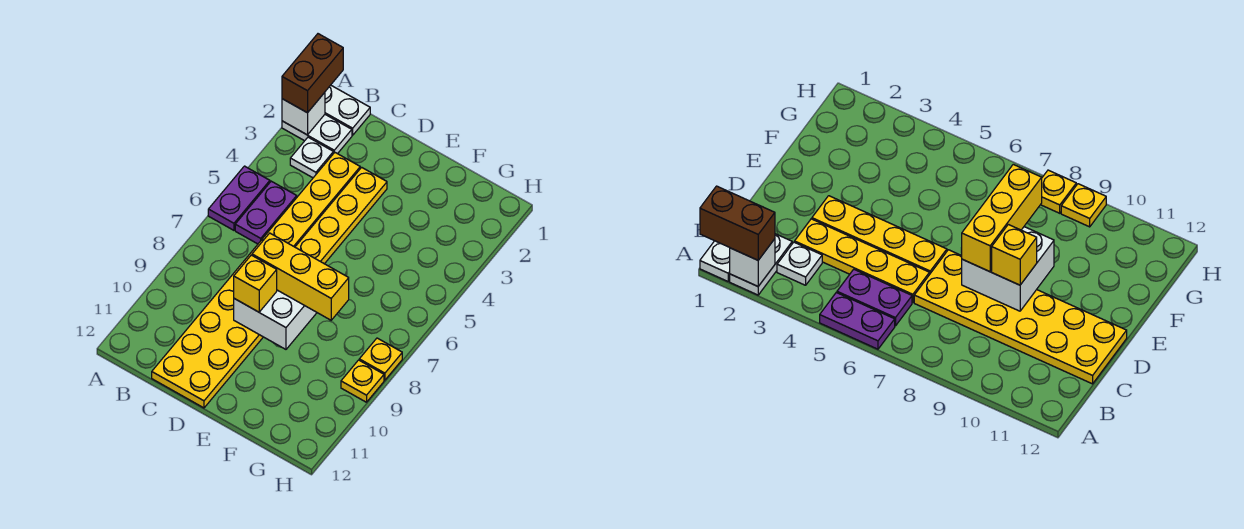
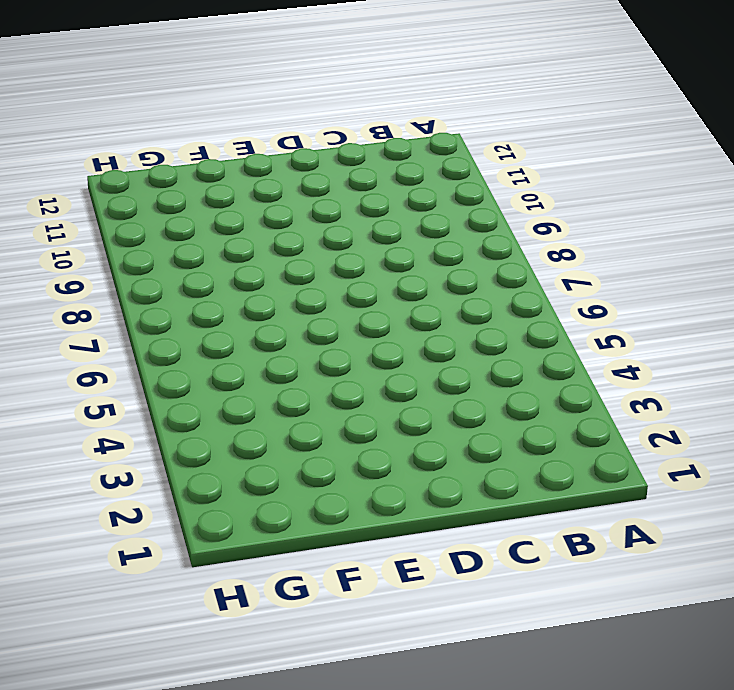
none -> white 1x2 plate [325,85,370,135]
none -> white 1x2 plate [282,115,352,154]
none -> purple 1x2 plate [208,166,270,230]

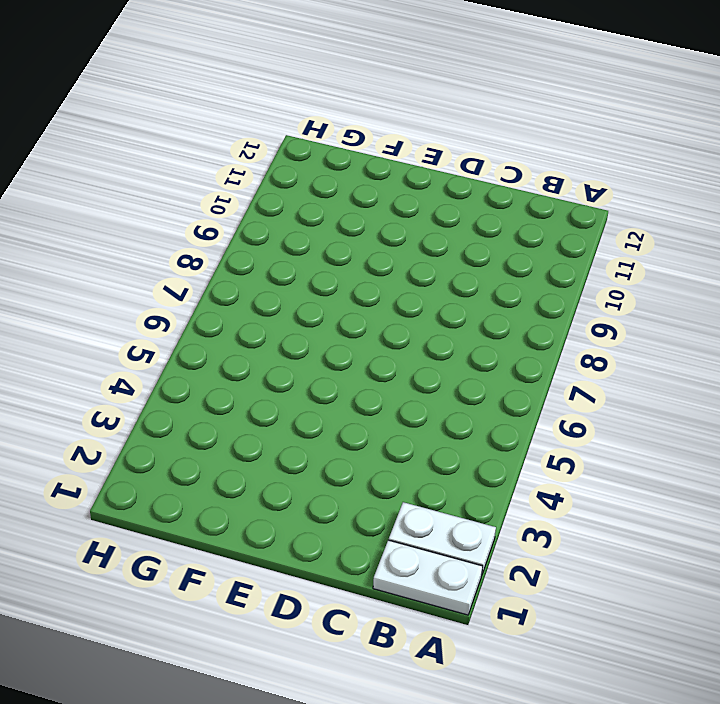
none -> purple 1x2 plate [208,166,270,230]
none -> white 1x1 plate [290,137,333,178]
none -> purple 1x2 plate [235,181,297,244]

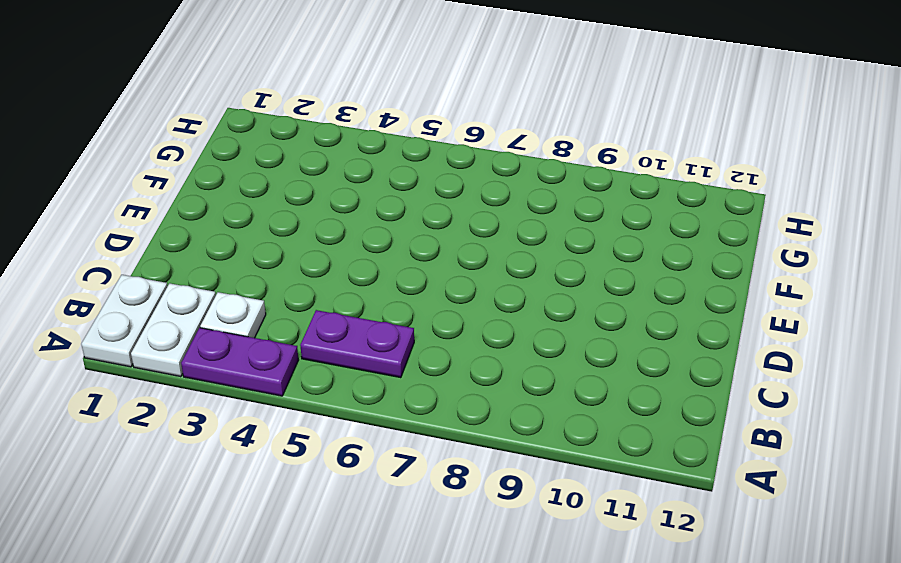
purple 1x2 plate [181,328,298,396] -> purple 1x2 plate moved to [208,166,270,230]
none -> yellow 1x4 plate [262,152,360,247]
none -> yellow 2x6 plate [152,240,263,408]
none -> yellow 1x4 plate [295,167,387,264]

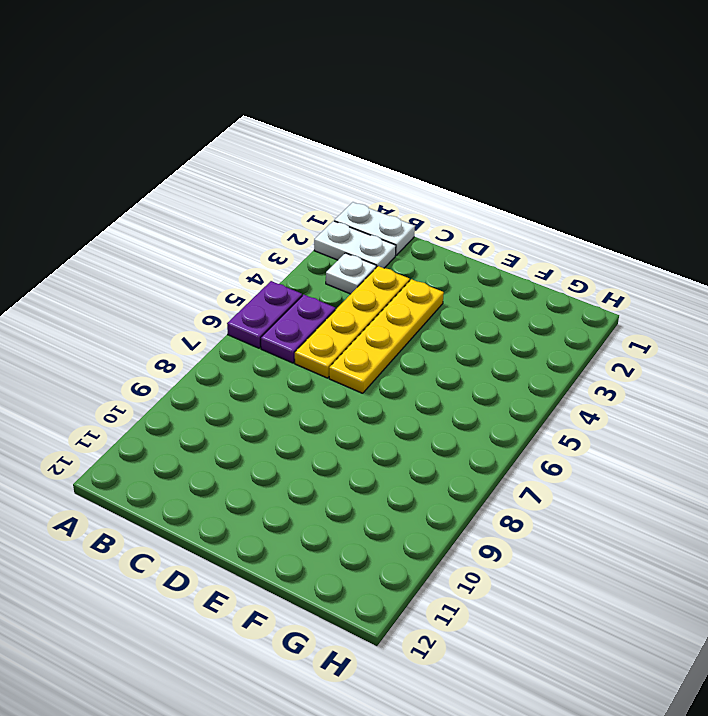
none -> yellow 2x6 plate [152,240,263,408]
none -> yellow 1x1 plate [359,338,402,380]
none -> yellow 1x1 plate [341,360,384,402]

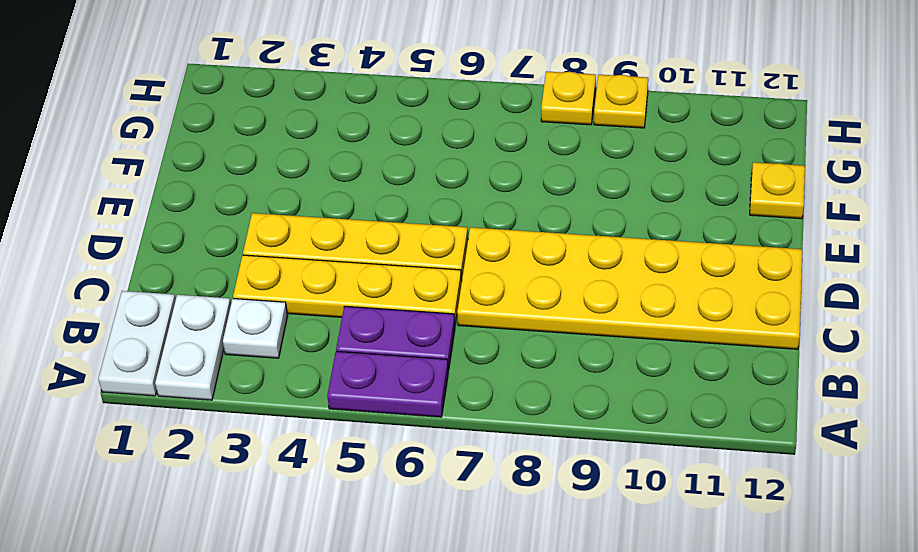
yellow 1x1 plate [750,162,805,219] -> none
none -> white 1x1 brick [282,93,325,135]
none -> white 2x2 brick [234,290,317,349]
none -> brown 1x2 brick [282,34,343,113]

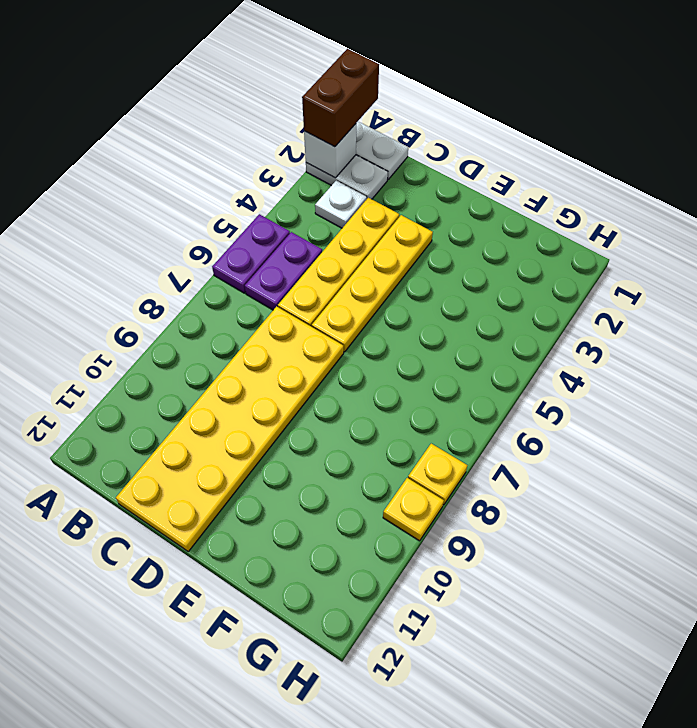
none -> white 2x2 brick [234,290,317,349]
none -> yellow 1x3 brick [252,233,349,320]
none -> yellow 1x1 brick [234,255,277,312]

